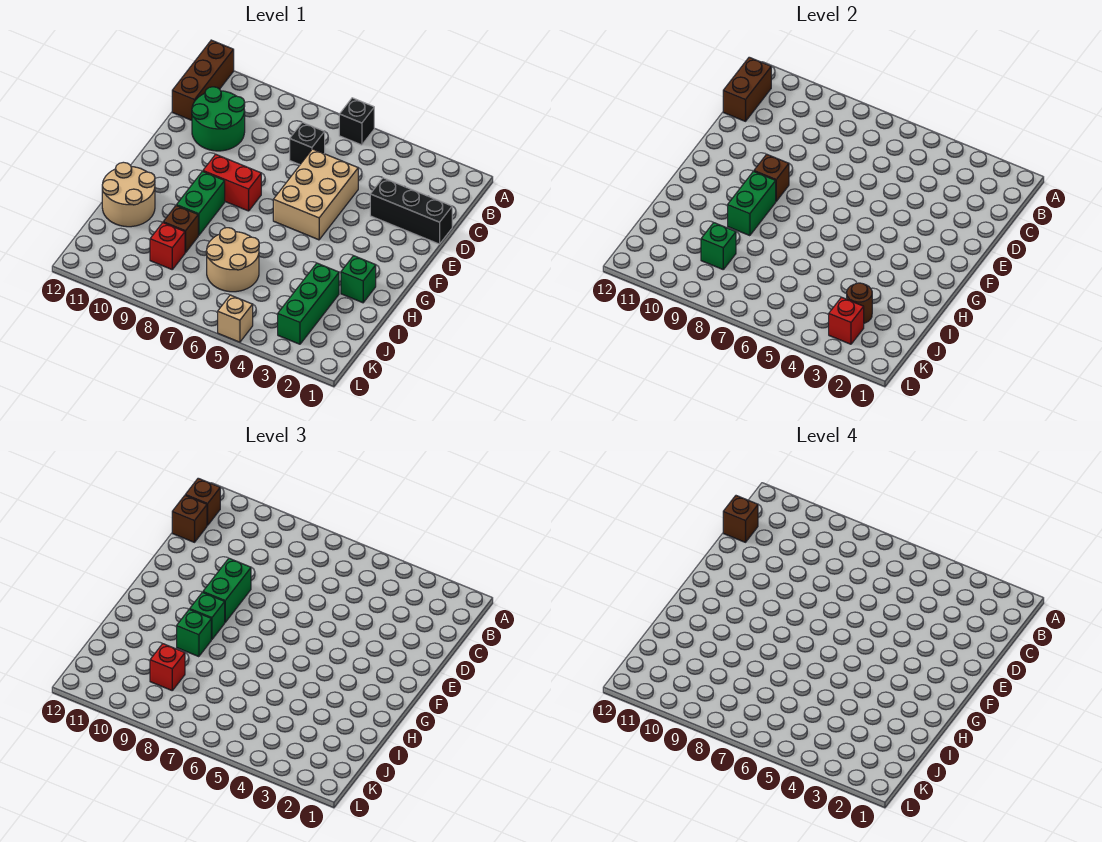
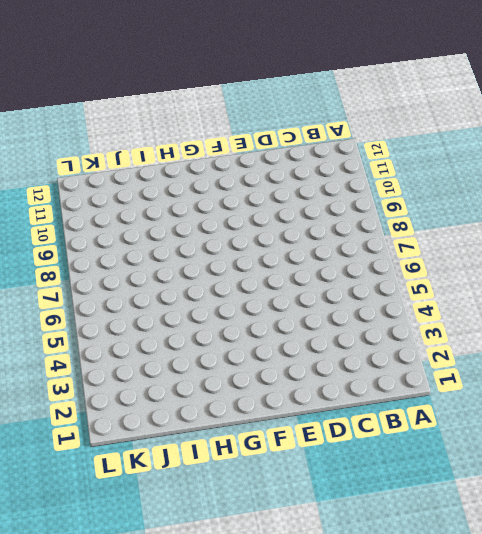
none -> black 1x1 brick [339,98,374,145]
none -> brown 1x3 brick [172,40,234,120]
none -> black 1x1 brick [290,122,325,165]

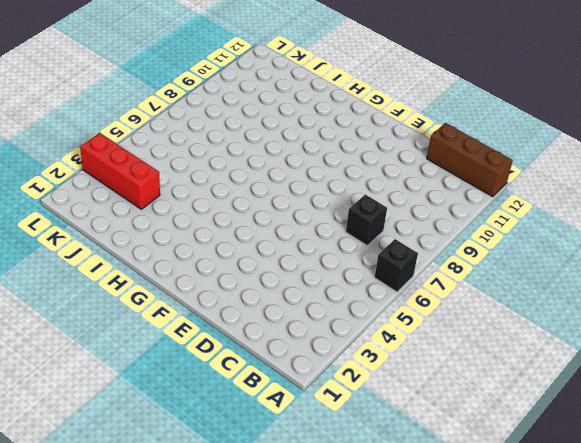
red 1x3 brick [80,133,160,209] -> green 1x3 brick [278,263,339,344]
none -> green 2x2 round brick [192,87,245,151]
none -> black 1x3 brick [370,178,452,244]
none -> tan 2x3 brick [273,149,358,240]

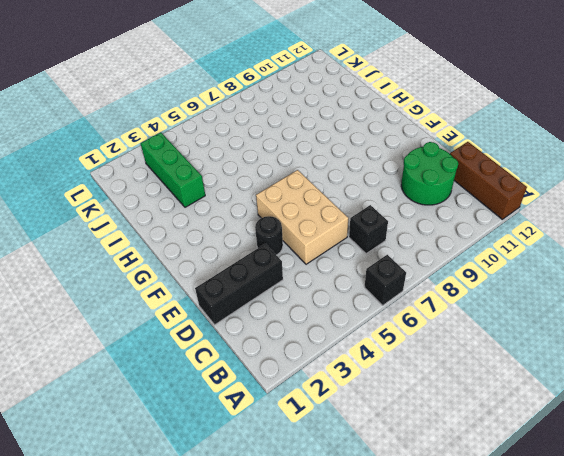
black 1x1 round brick [255,216,283,255] -> none
none -> red 1x2 brick [203,154,261,211]
none -> green 1x2 brick [177,171,225,236]
none -> green 1x1 brick [341,256,376,303]

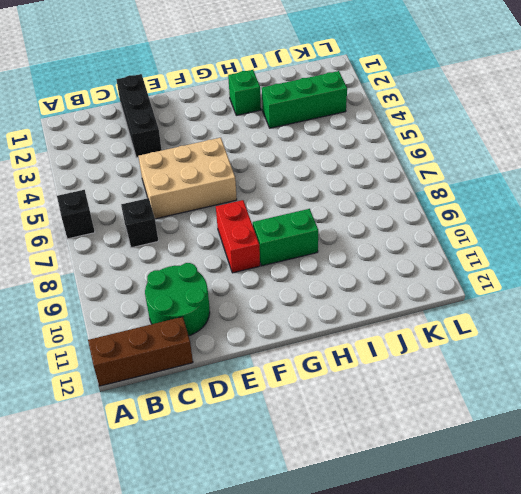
none -> tan 2x2 round brick [102,162,155,227]
none -> tan 2x2 round brick [206,228,259,292]
none -> brown 1x1 brick [163,206,198,253]

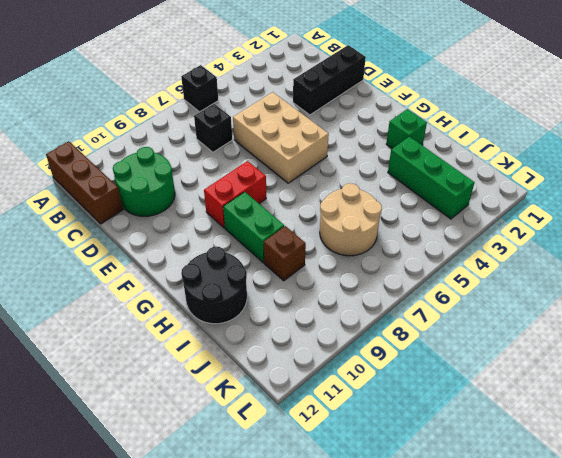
black 2x2 round brick [181,247,247,324] -> tan 2x2 round brick [102,162,155,227]
none -> red 1x1 brick [150,223,185,269]
none -> tan 1x1 brick [218,295,253,342]
none -> brown 1x2 brick [723,57,771,121]

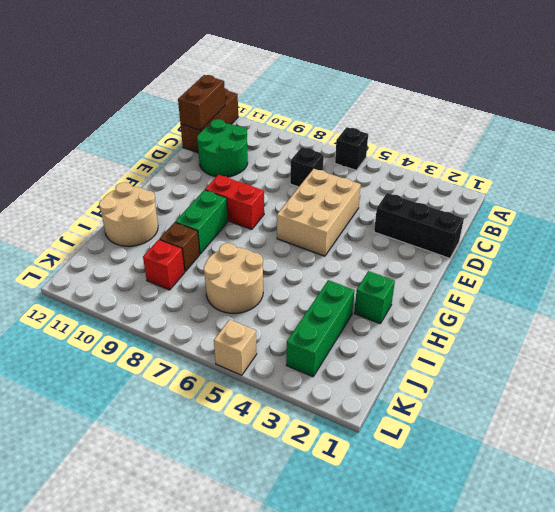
none -> brown 1x1 brick [754,154,789,201]
none -> green 1x2 brick [728,171,776,236]
none -> brown 1x1 round brick [847,283,872,323]

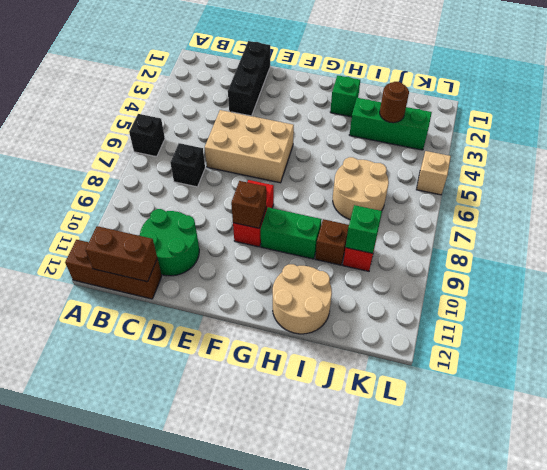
none -> green 1x2 brick [728,171,776,236]
none -> red 1x1 brick [829,297,864,344]
none -> brown 1x1 brick [185,478,220,525]

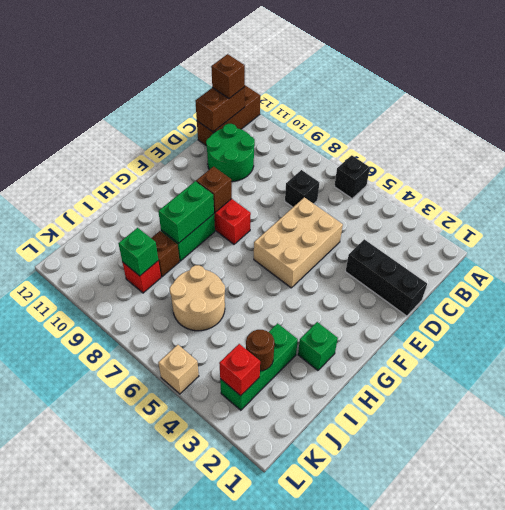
none -> tan 2x2 round brick [102,162,155,227]
none -> brown 1x1 brick [172,496,207,542]
none -> green 1x2 brick [203,558,251,622]

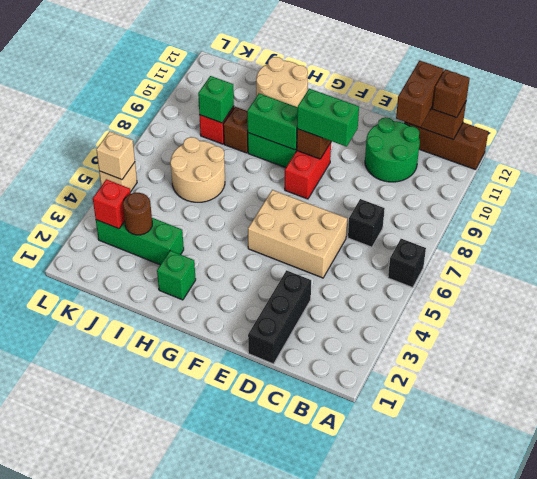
brown 1x2 brick [396,61,444,127] -> brown 1x1 brick [172,496,207,542]
tan 1x1 brick [96,131,135,180] -> none
none -> green 1x1 brick [190,592,225,639]
none -> green 1x1 brick [177,609,211,657]
none -> red 1x1 brick [150,644,185,690]

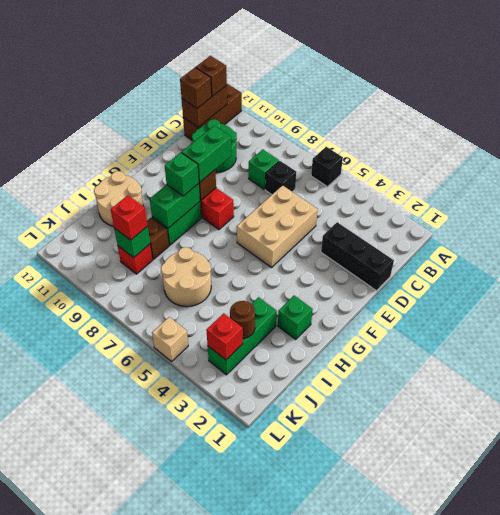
green 1x1 brick [249,150,279,190] -> green 1x1 brick moved to [177,609,211,657]
none -> brown 1x1 brick [723,496,758,542]

